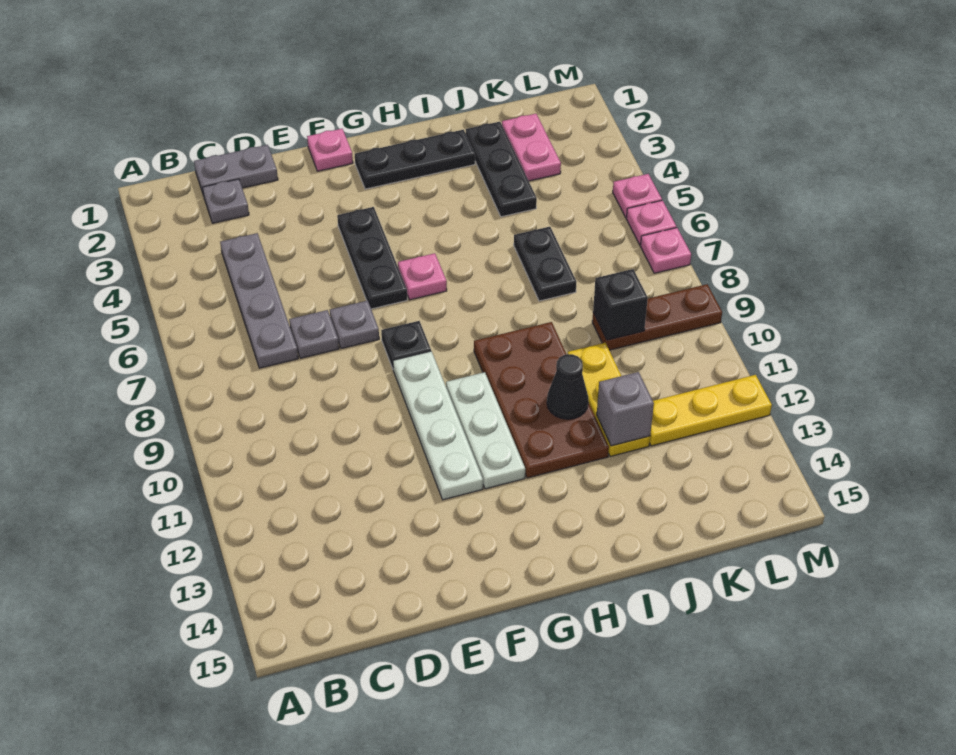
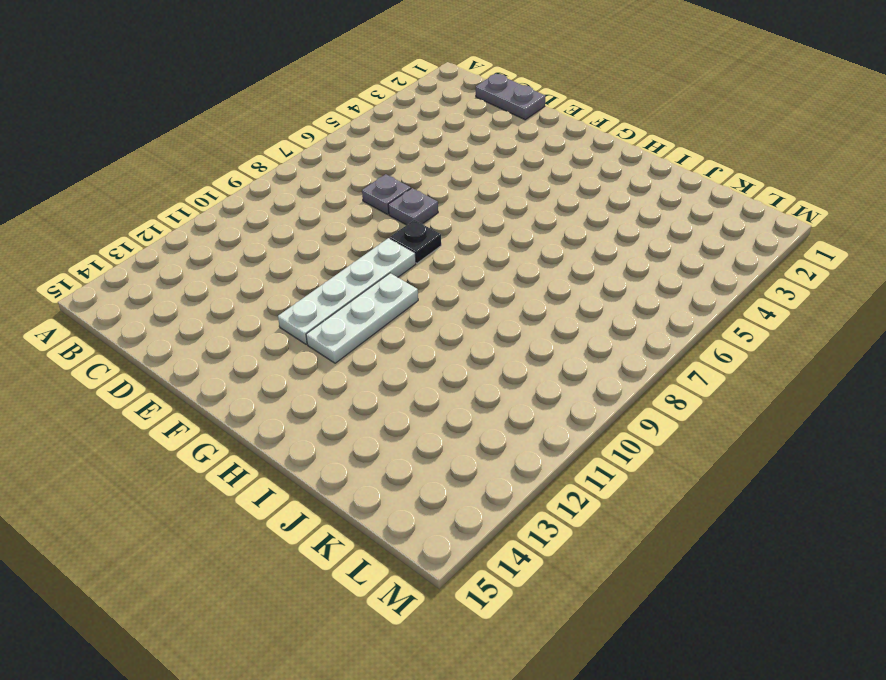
none -> grey 1x1 plate [202,179,249,223]
none -> grey 1x4 plate [220,233,298,368]
none -> pink 1x1 plate [307,129,353,171]

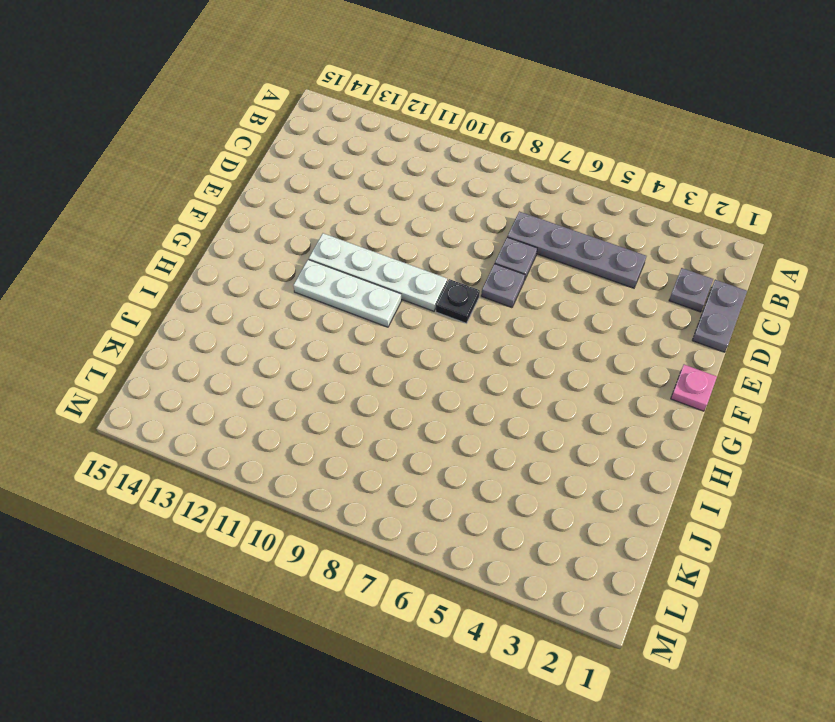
none -> black 1x3 plate [337,207,407,309]
none -> black 1x3 plate [355,130,475,189]
none -> pink 1x1 plate [398,253,447,300]

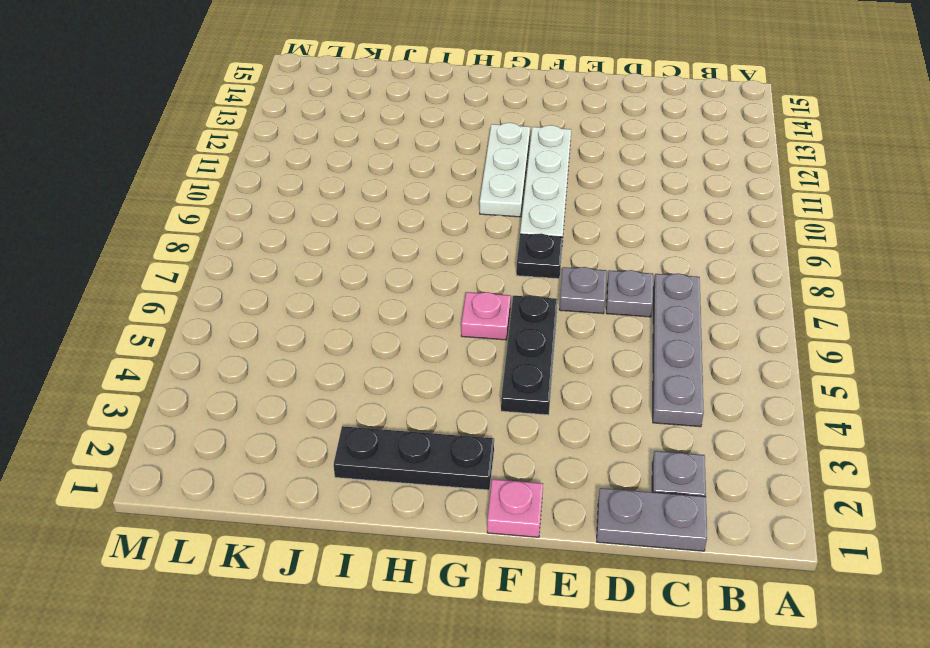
none -> brown 2x4 plate [474,322,609,478]
none -> black 1x3 plate [466,122,537,217]
none -> black 1x2 plate [514,227,576,301]

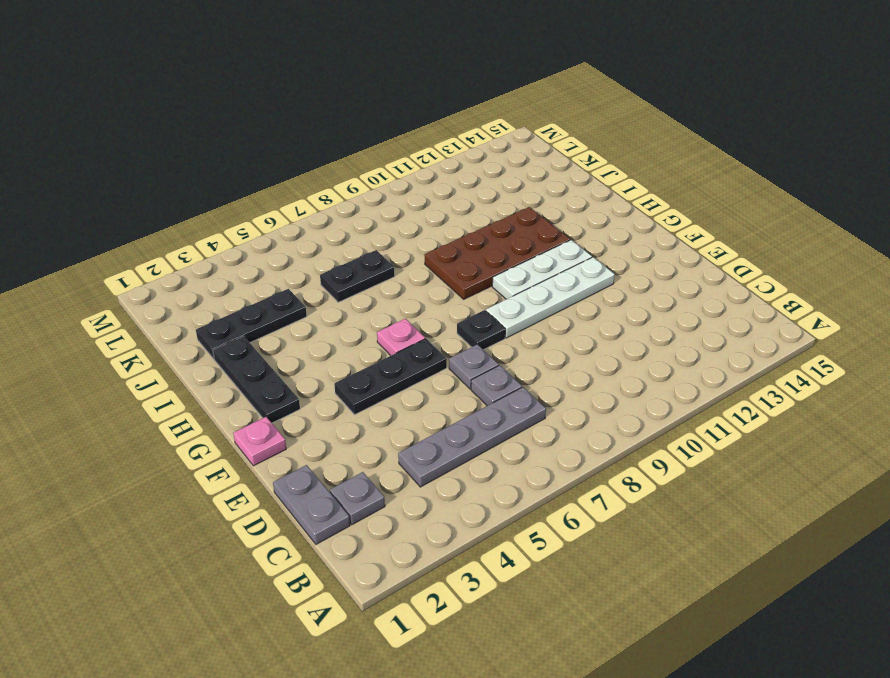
none -> yellow 1x3 plate [568,343,650,457]
none -> pink 1x2 plate [502,114,561,181]
none -> brown 1x3 plate [592,284,722,350]

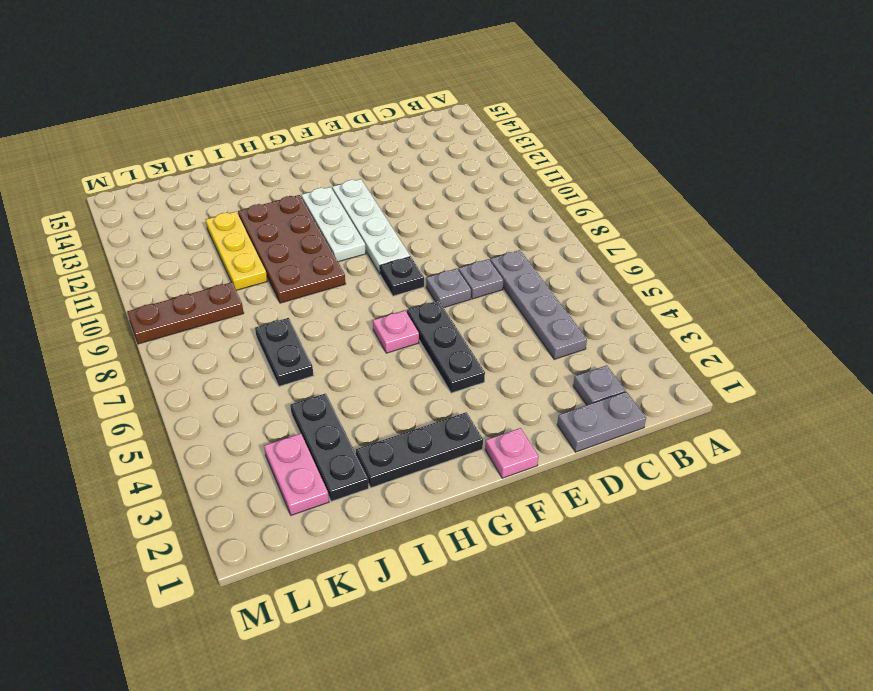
none -> yellow 1x3 plate [650,375,772,446]
none -> pink 1x1 plate [613,174,662,218]
none -> pink 1x1 plate [626,200,676,245]

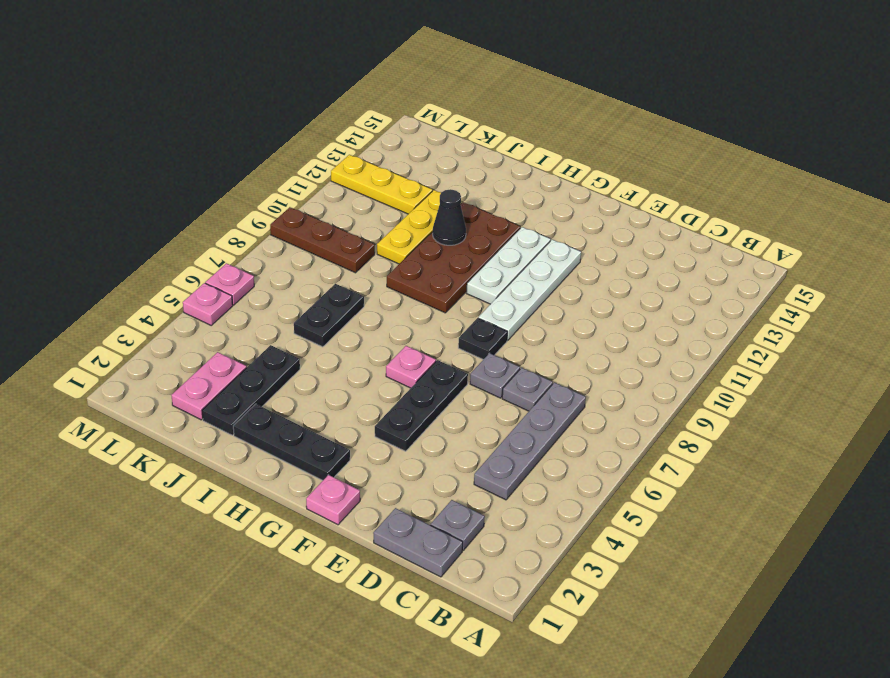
none -> pink 1x1 plate [641,228,691,273]
none -> grey 1x1 brick [597,372,654,446]
none -> black 1x1 brick [593,269,648,340]

